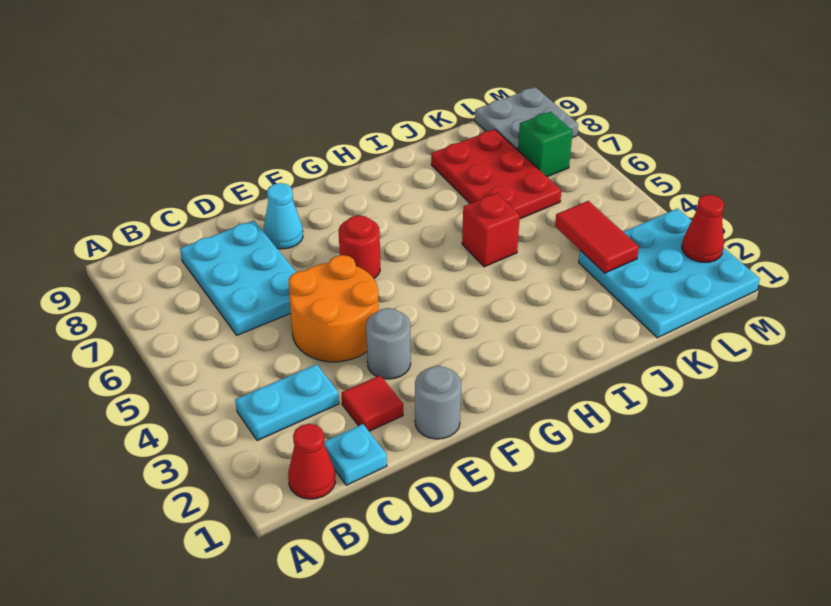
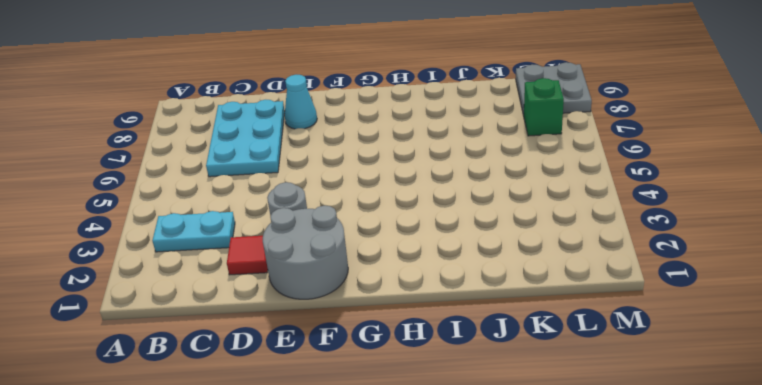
grey 2x2 round brick [263,206,348,299] -> grey 1x1 round brick [415,366,461,439]
none -> red 1x1 cone [288,424,336,499]
none -> cyan 1x1 plate [324,424,387,485]
none -> orange 2x2 round brick [289,255,379,362]

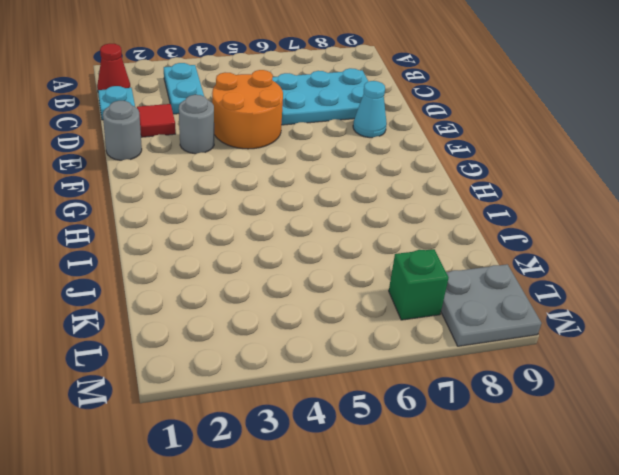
none -> red 1x1 round brick [338,215,380,278]
none -> red 1x1 brick [462,193,520,267]
none -> red 2x3 plate [431,129,561,219]

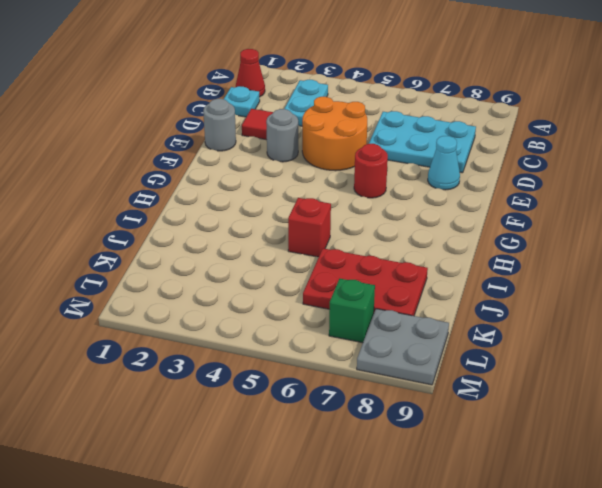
none -> cyan 3x3 plate [579,208,760,338]
none -> red 1x2 tile [555,201,639,273]
none -> red 1x1 cone [682,195,724,262]

